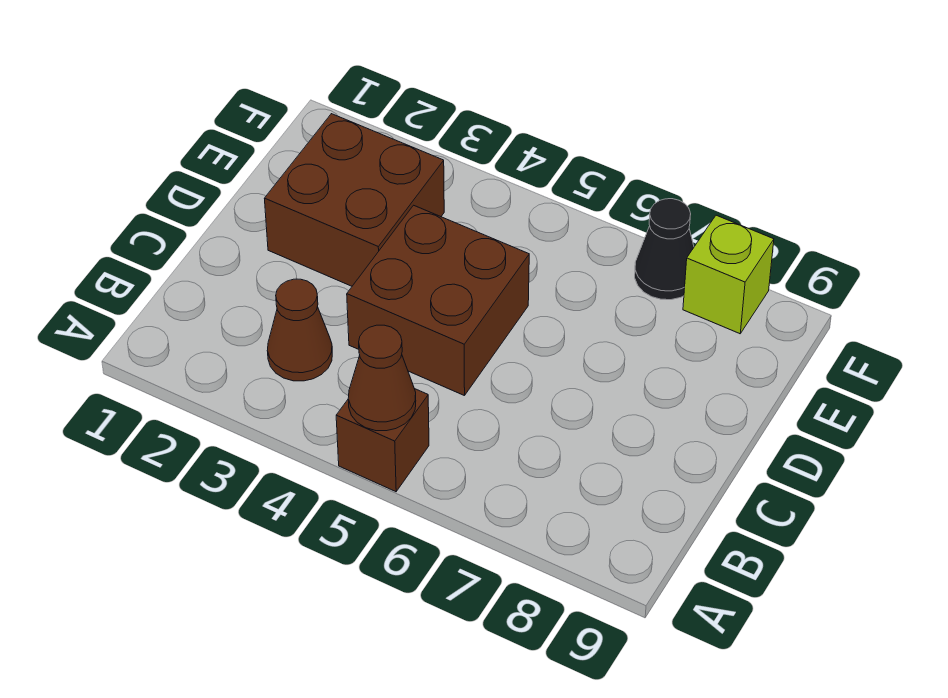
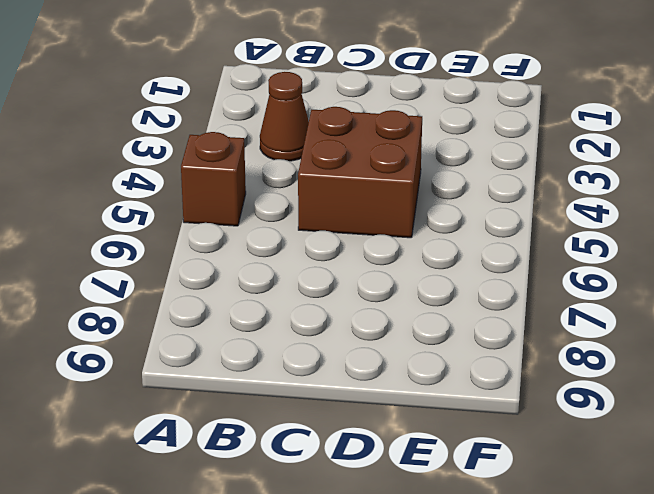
none -> brown 2x2 brick [264,114,444,286]
none -> black 1x1 cone [635,199,694,300]

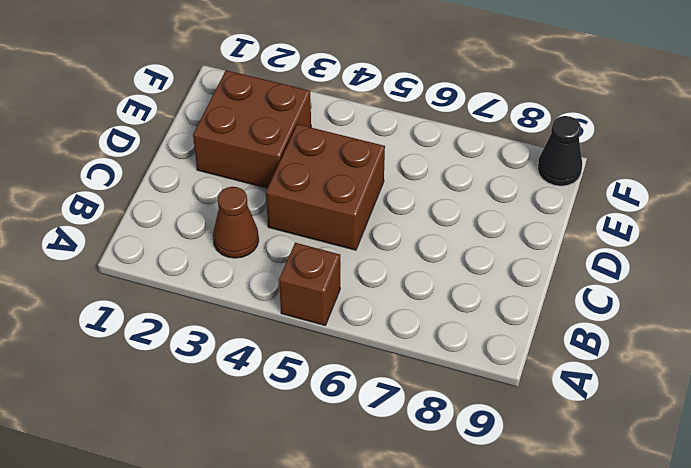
black 1x1 cone [538,116,582,186] -> black 1x1 cone moved to [635,199,694,300]
none -> lime 1x1 brick [683,215,774,334]
none -> brown 1x1 cone [348,325,416,431]

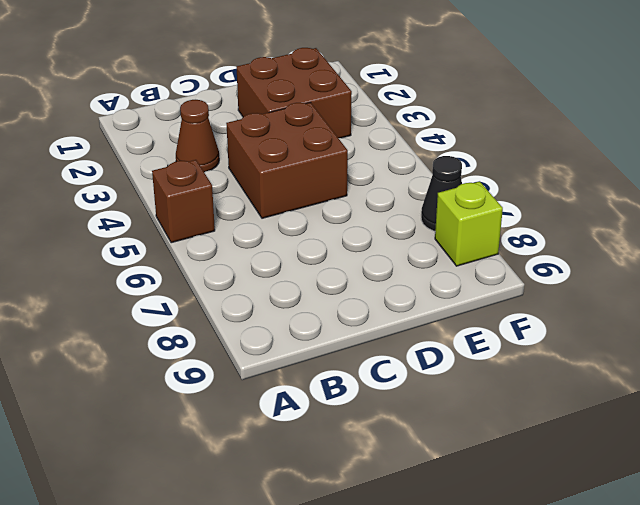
none -> brown 1x1 cone [348,325,416,431]

